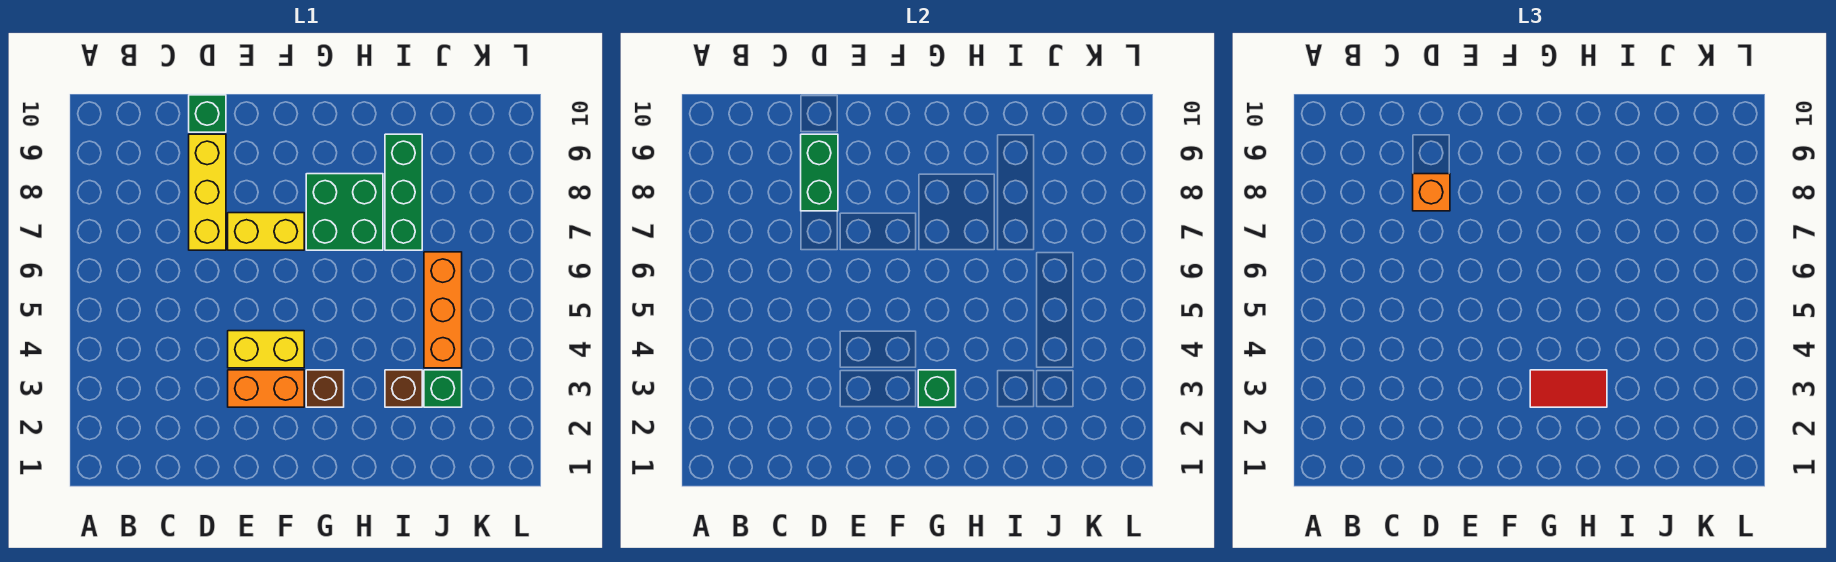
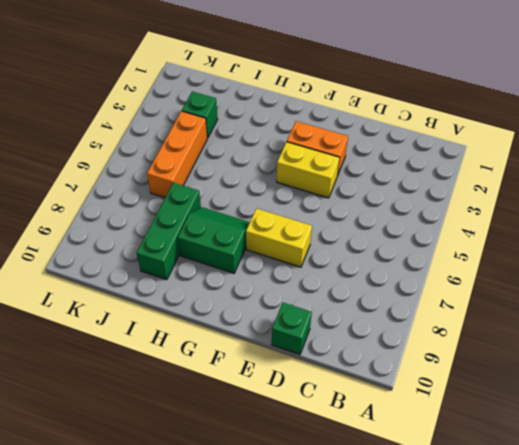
green 2x2 slope [178,207,250,273] -> green 2x2 brick [306,174,383,250]
none -> yellow 1x3 brick [189,134,226,250]
none -> brown 1x1 brick [306,370,344,407]
none -> brown 1x1 brick [385,370,422,407]

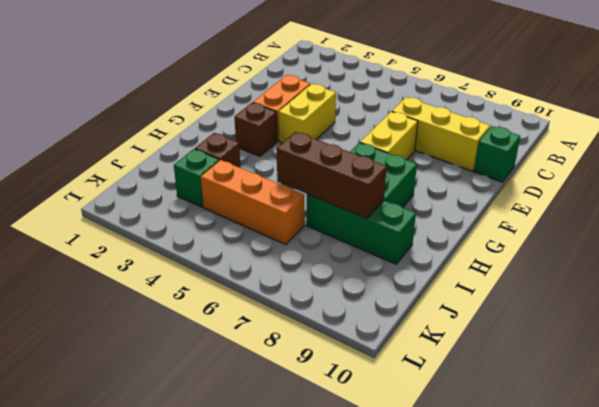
brown 1x3 brick [277,132,387,219] -> none
none -> green 1x2 brick [801,134,838,211]
none -> green 1x1 brick [918,370,956,407]
none -> orange 1x1 brick [1413,174,1450,211]

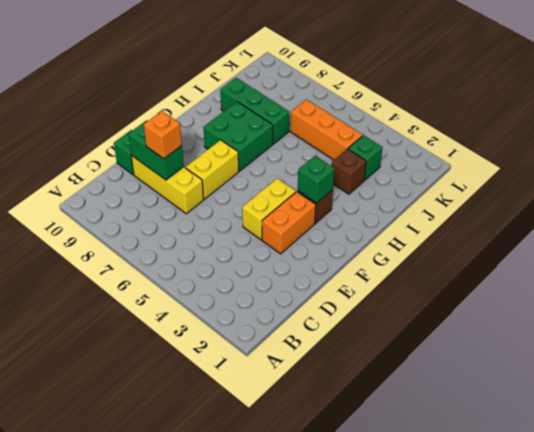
none -> red 1x2 tile [1530,370,1607,407]

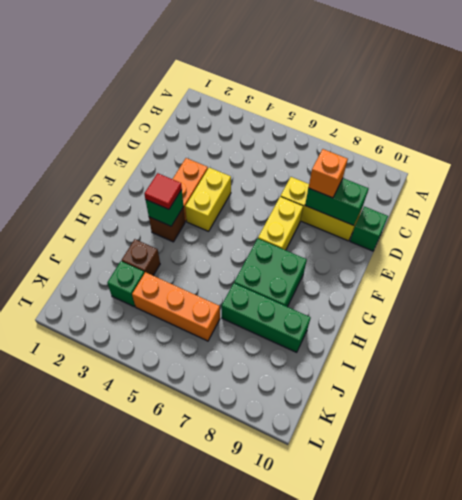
red 1x1 tile [144,173,182,209] -> red 1x2 tile [1530,370,1607,407]

